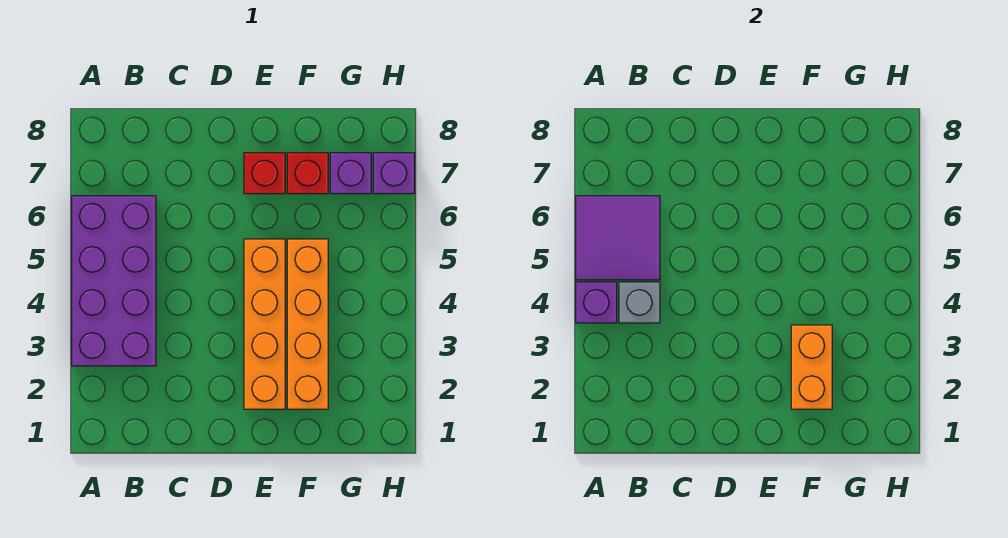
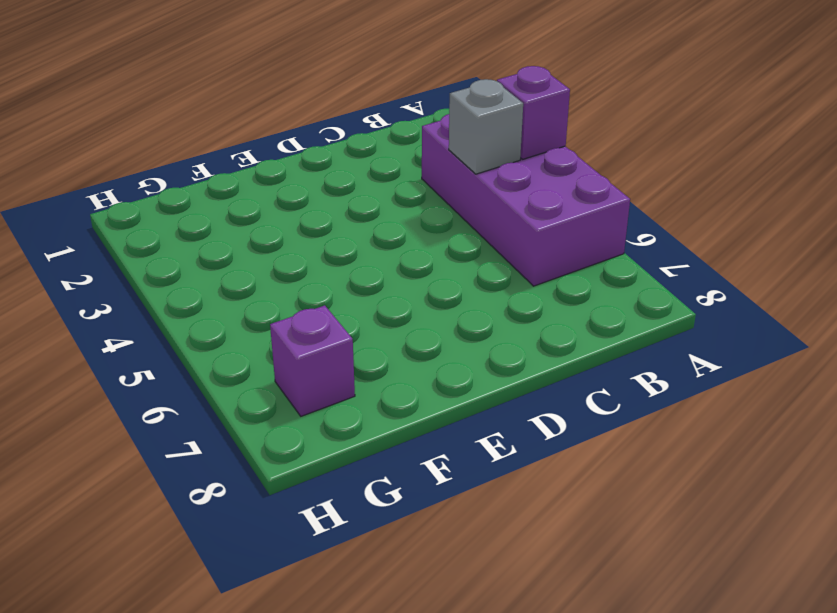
none -> orange 1x4 brick [244,239,285,409]
none -> red 1x1 brick [244,153,285,194]

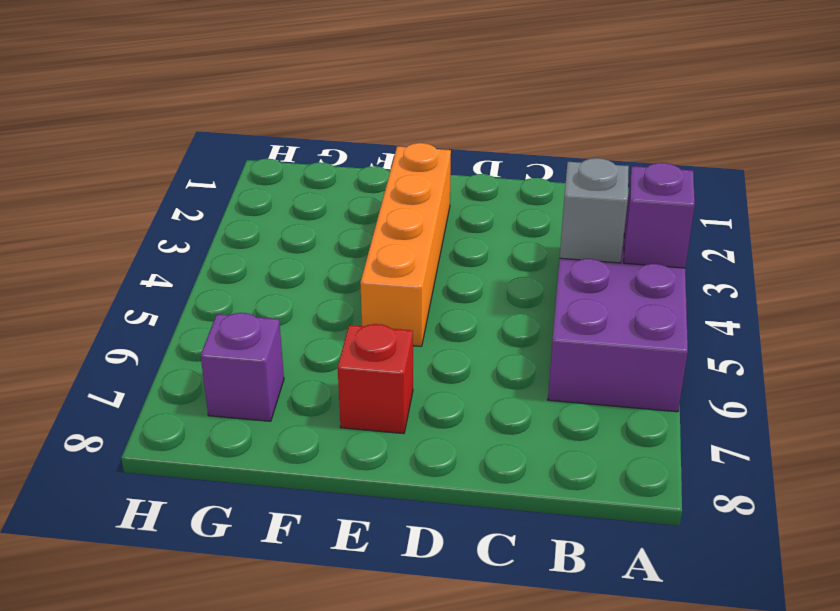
none -> orange 1x4 brick [287,239,328,409]
none -> red 1x1 brick [287,153,328,194]

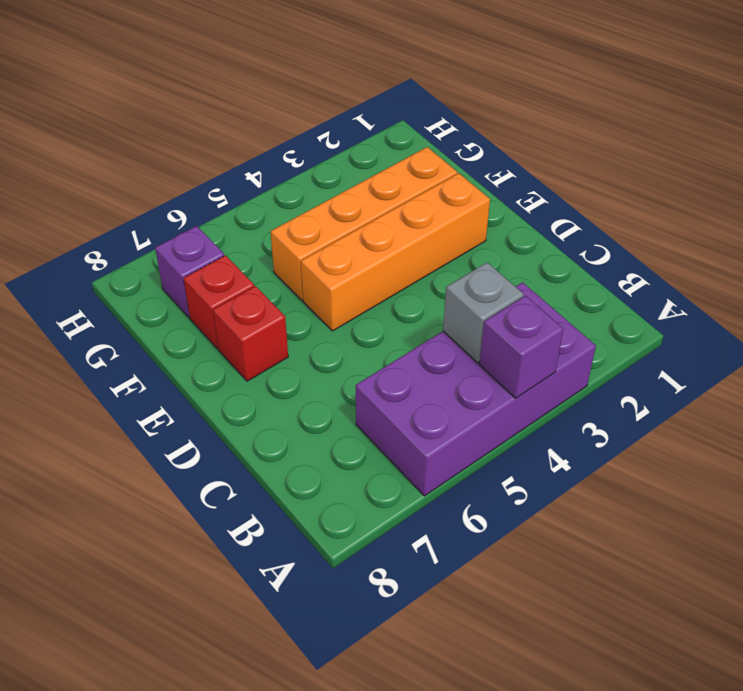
none -> purple 1x1 brick [373,153,415,194]
none -> purple 2x2 tile [576,196,660,280]

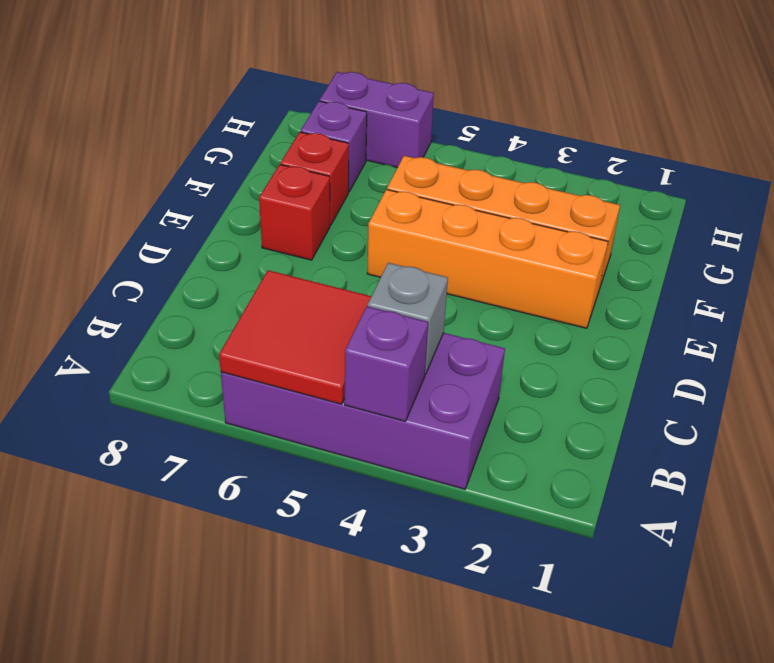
red 2x2 tile [219,270,371,404] -> purple 2x2 tile [576,196,660,280]
purple 1x2 brick [320,72,434,167] -> purple 1x1 brick [373,153,415,194]
none -> orange 1x2 brick [791,325,832,409]

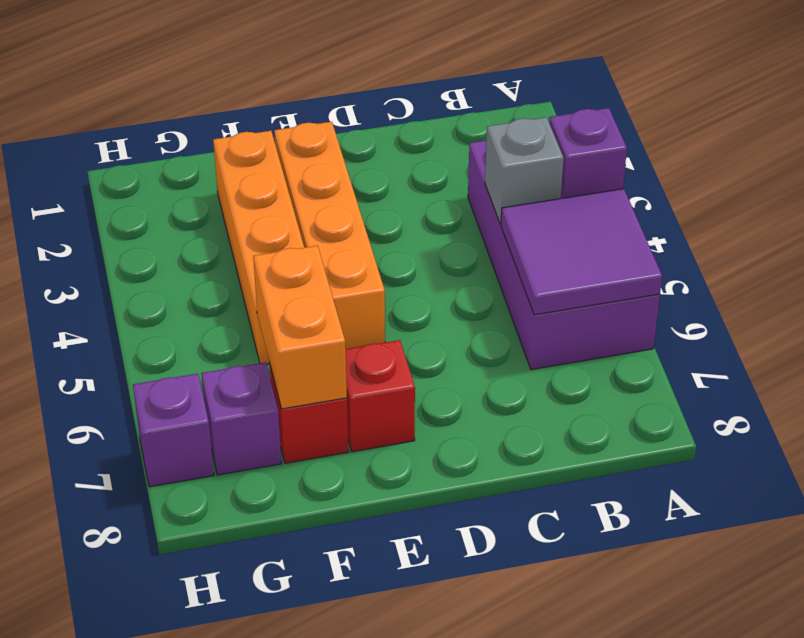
orange 1x2 brick [253,246,347,409] -> orange 1x2 brick moved to [791,325,832,409]

